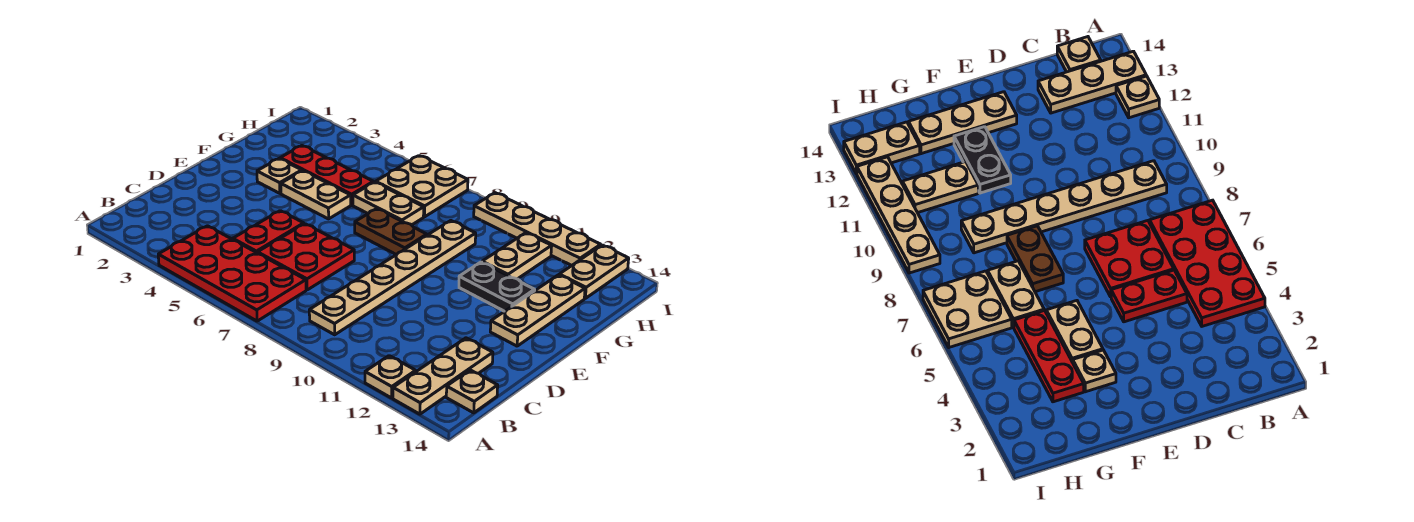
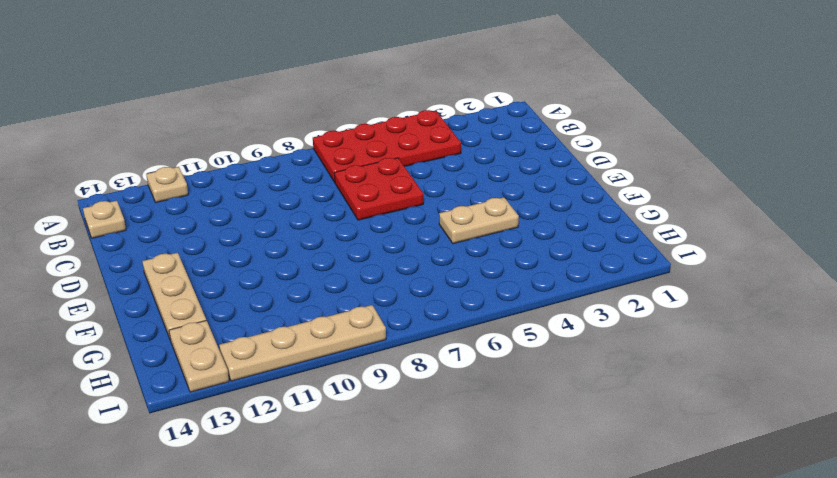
none -> tan 1x3 plate [393,338,493,414]
none -> tan 1x6 plate [309,221,476,335]
none -> red 1x2 plate [233,211,304,253]

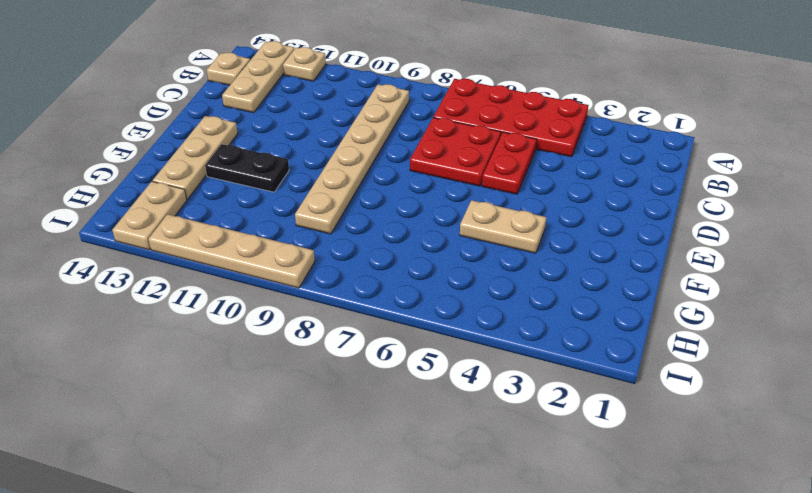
none -> tan 1x1 plate [257,159,302,193]
none -> brown 1x2 plate [355,209,427,255]
none -> red 1x3 plate [280,146,373,205]

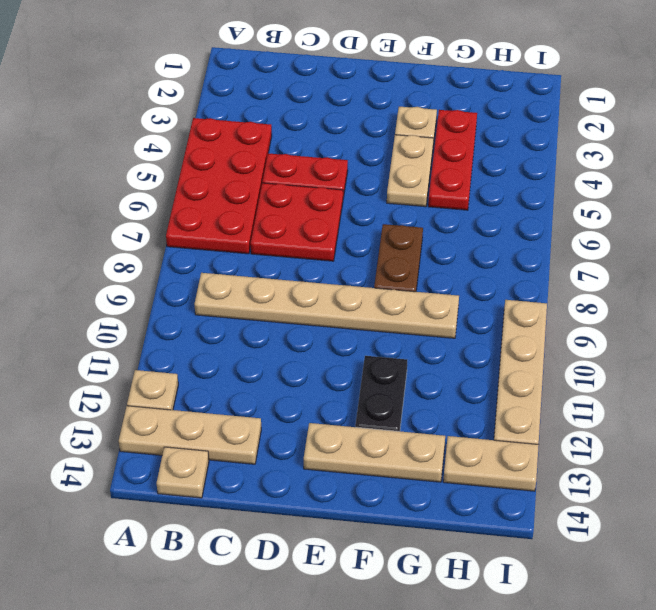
none -> tan 1x2 plate [353,182,424,225]
none -> tan 1x2 plate [482,233,552,279]
none -> tan 2x2 plate [376,156,468,217]

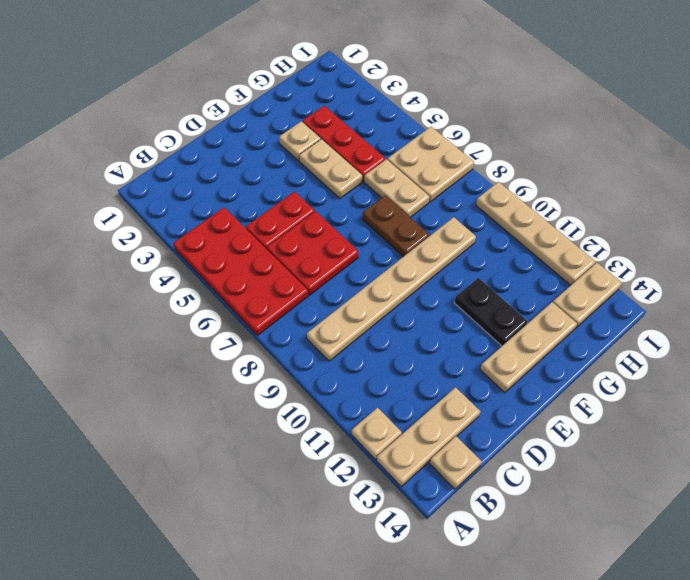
none -> tan 1x2 plate [482,233,552,279]

